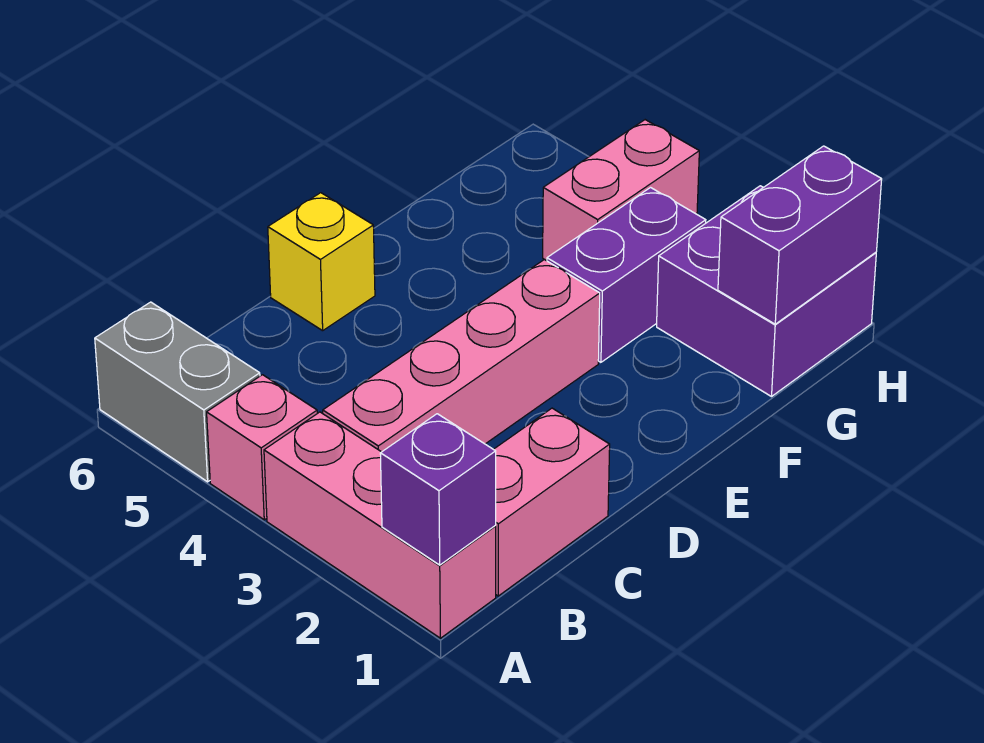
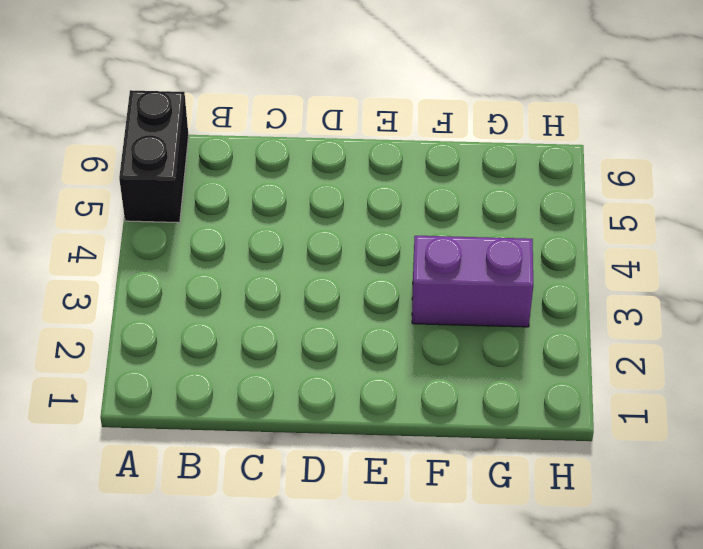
black 1x2 brick [119,90,189,223] -> grey 1x2 brick [95,302,260,482]
none -> pink 1x3 brick [264,412,496,638]
none -> pink 1x1 brick [207,375,317,520]

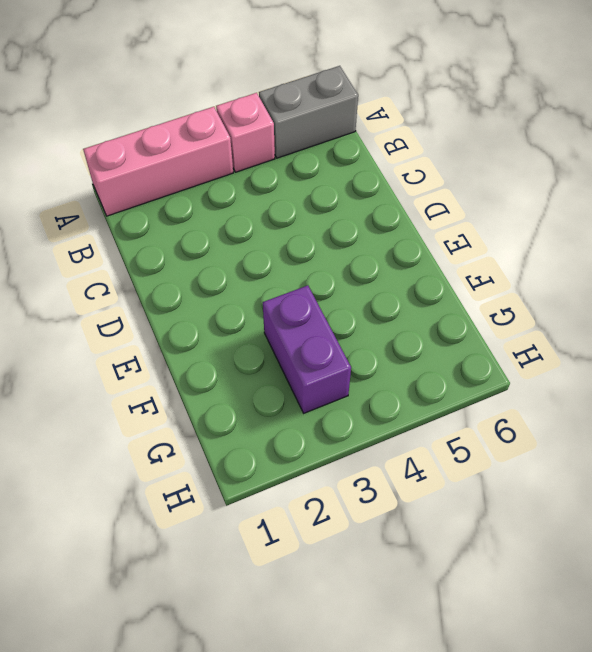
none -> pink 1x2 brick [494,408,610,596]
none -> pink 1x4 brick [323,260,600,452]

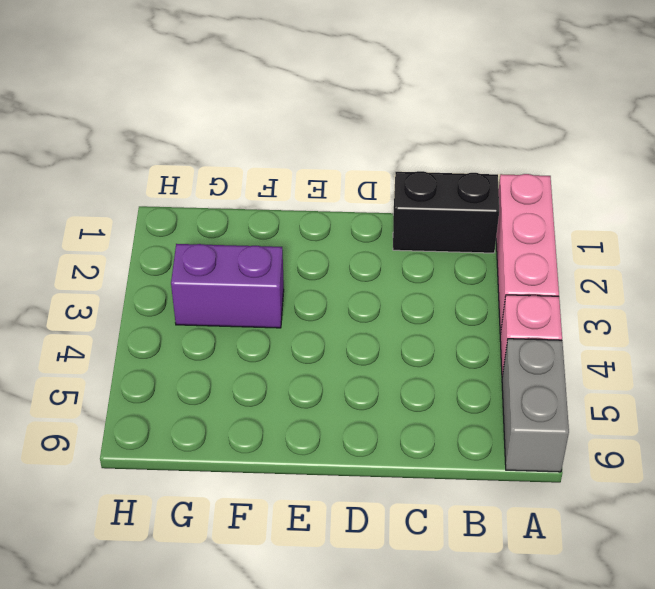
black 1x2 brick [393,171,499,253] -> pink 1x2 brick [494,408,610,596]
none -> pink 1x4 brick [323,260,600,452]
none -> yellow 1x1 brick [268,193,375,331]

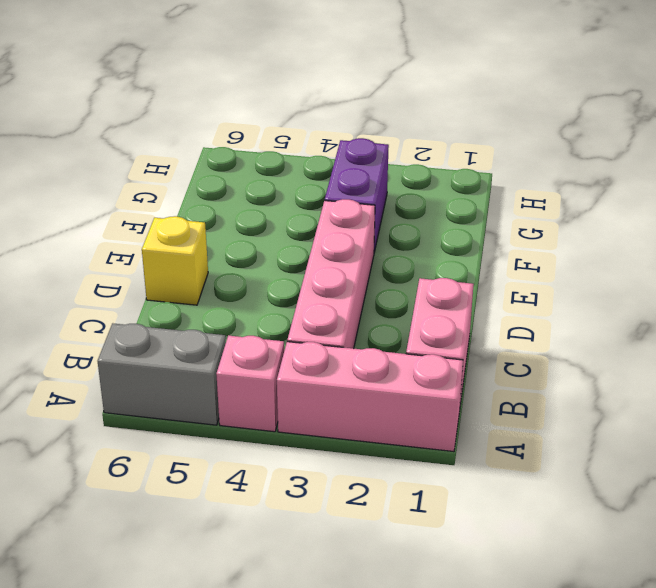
none -> purple 2x2 brick [657,186,876,397]
none -> pink 1x2 brick [543,120,699,261]

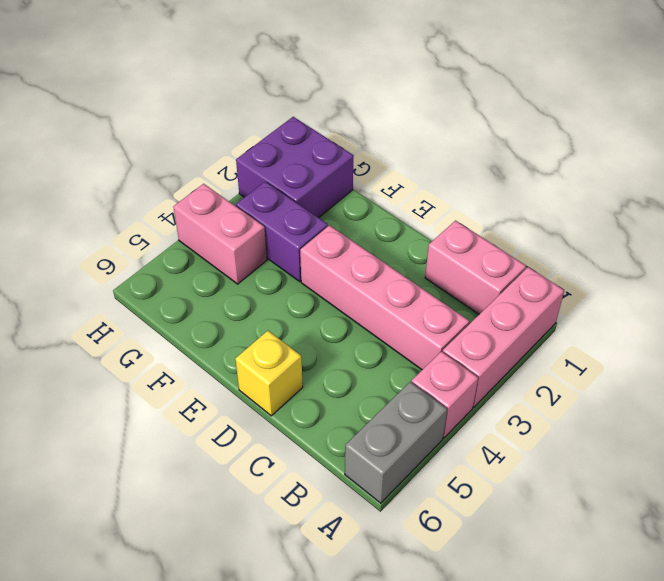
none -> purple 1x1 brick [380,414,496,565]
none -> purple 1x2 brick [718,146,882,324]

